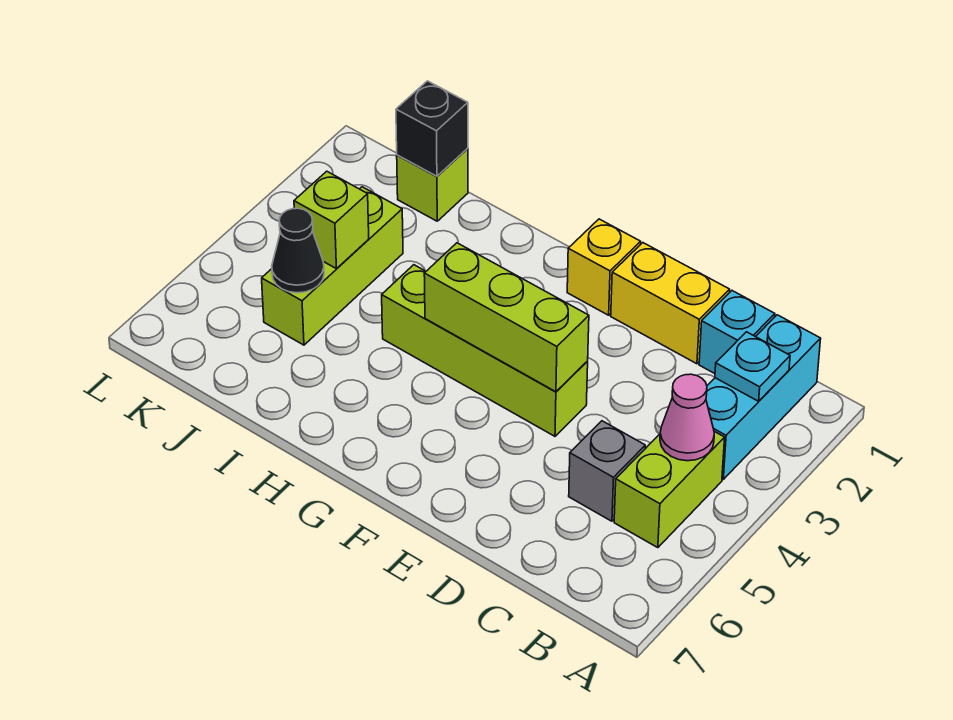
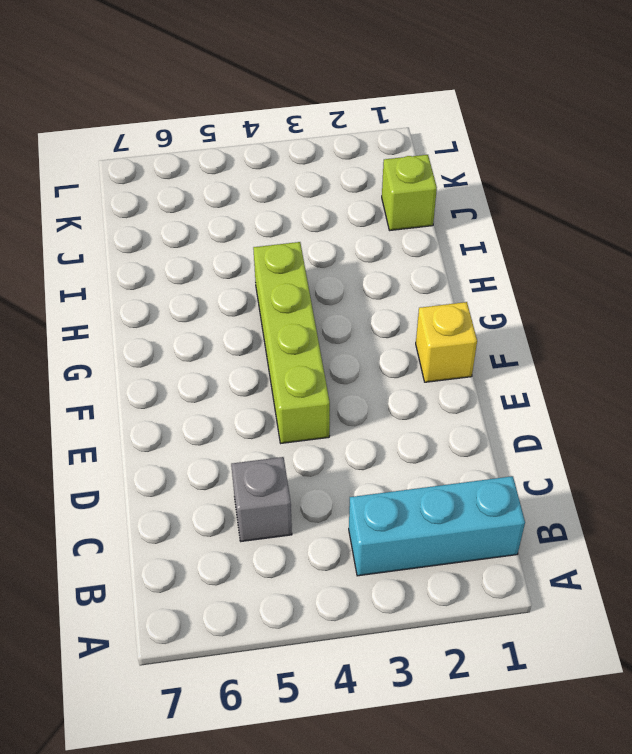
none -> lime 1x2 brick [614,431,725,548]
none -> cyan 1x1 brick [699,291,775,374]
none -> yellow 1x2 brick [611,243,730,364]

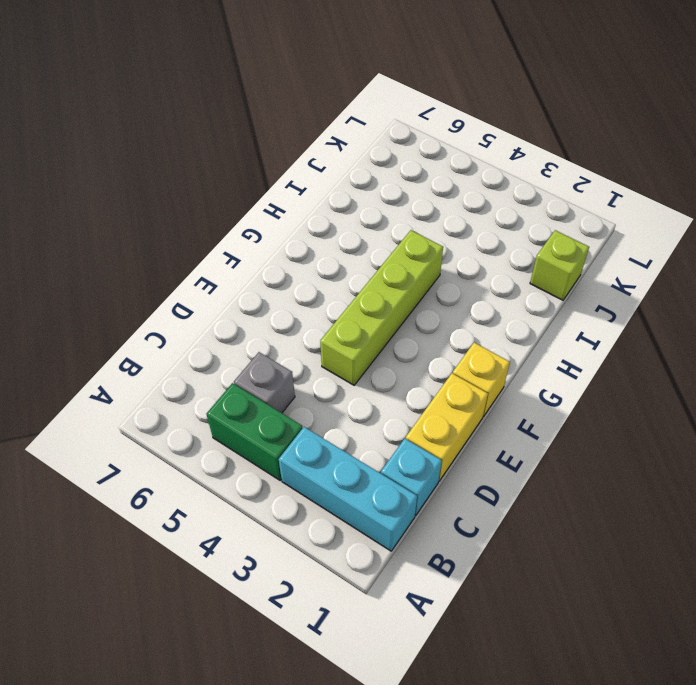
green 1x2 brick [206,383,303,480] -> lime 1x2 brick [614,431,725,548]
none -> lime 1x3 brick [262,187,403,345]
none -> cyan 1x1 plate [715,332,790,401]
none -> pink 1x1 cone [660,374,714,461]

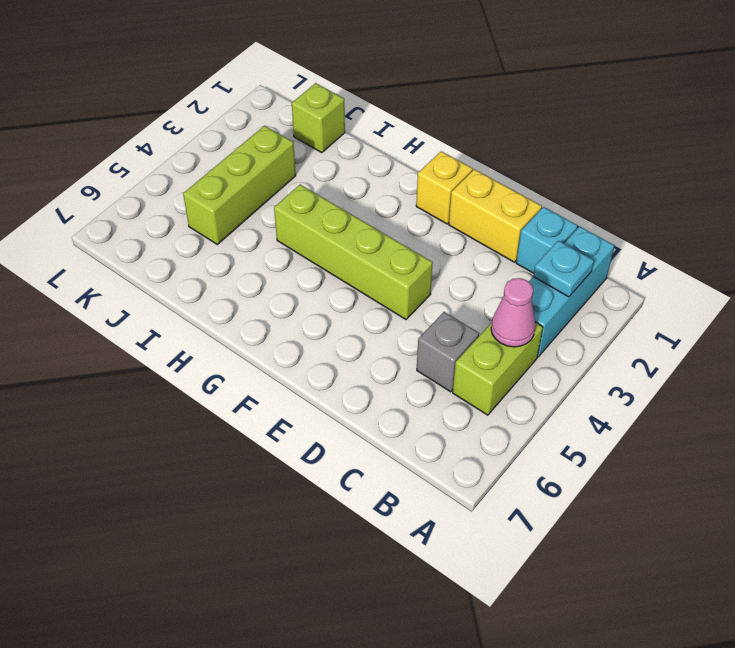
none -> lime 1x3 brick [424,243,589,392]
none -> black 1x1 brick [396,81,468,176]
none -> lime 1x1 brick [294,171,369,269]

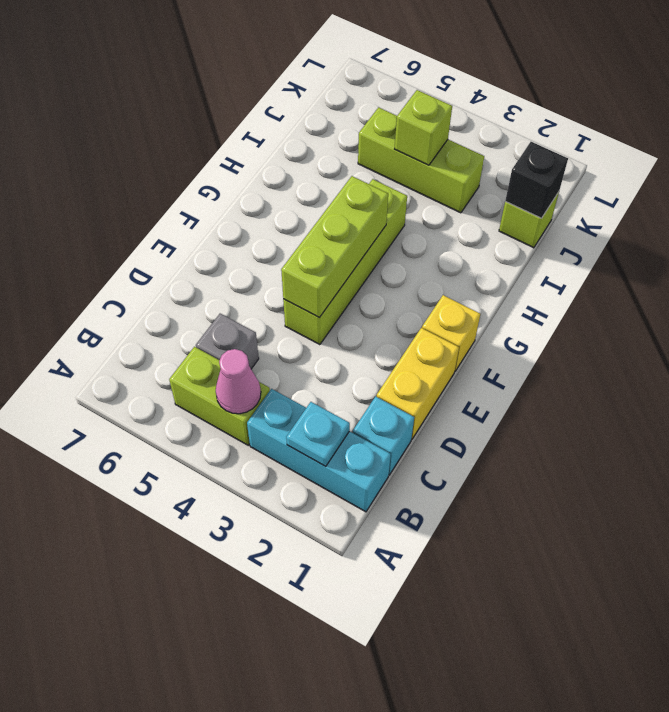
none -> black 1x1 cone [272,208,324,293]

